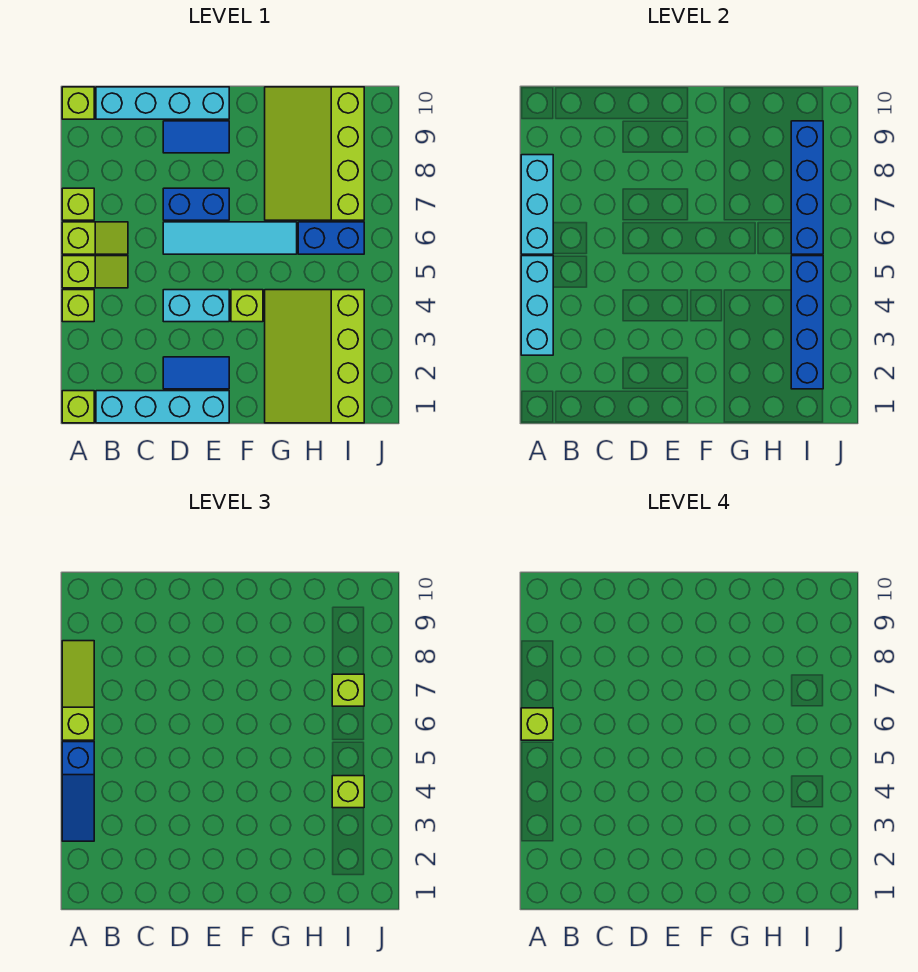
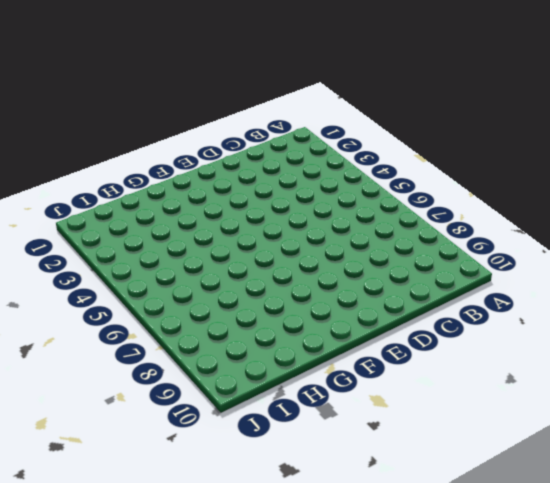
none -> lime 1x1 brick [62,391,94,423]
none -> lime 1x1 brick [62,290,94,322]
none -> lime 1x2 slope [62,256,128,288]

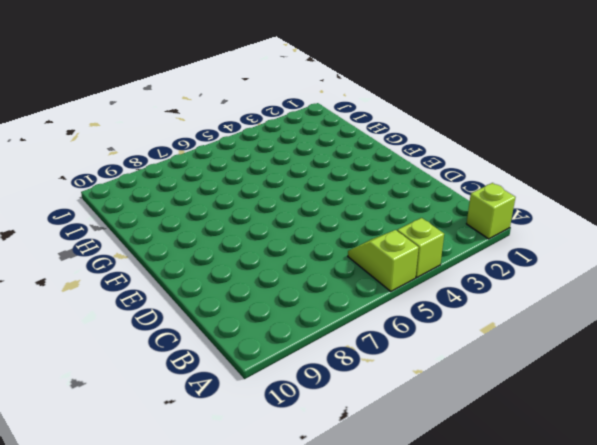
none -> lime 1x2 slope [62,222,128,254]
none -> lime 1x1 brick [62,188,94,220]
none -> lime 1x1 brick [62,87,94,119]

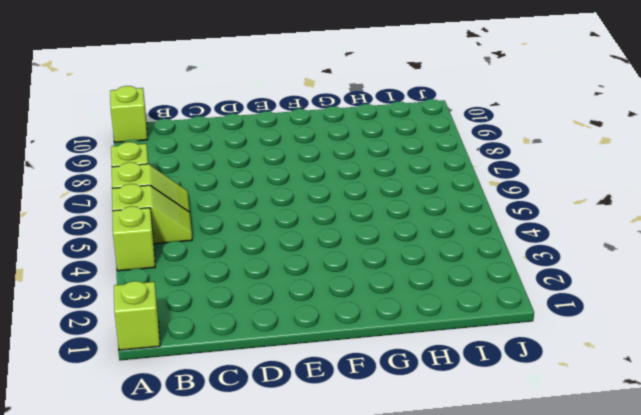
none -> cyan 1x4 brick [96,391,229,423]
none -> cyan 1x4 brick [96,87,229,119]
none -> blue 1x2 tile [163,357,229,389]

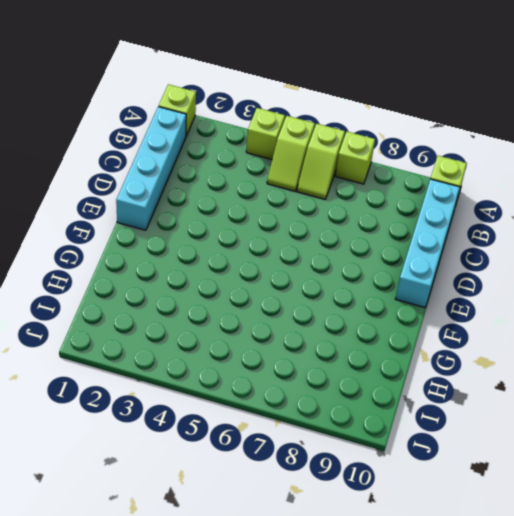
none -> blue 1x2 tile [163,357,229,389]
none -> cyan 1x2 brick [163,290,229,322]
none -> cyan 1x4 tile [163,222,297,254]

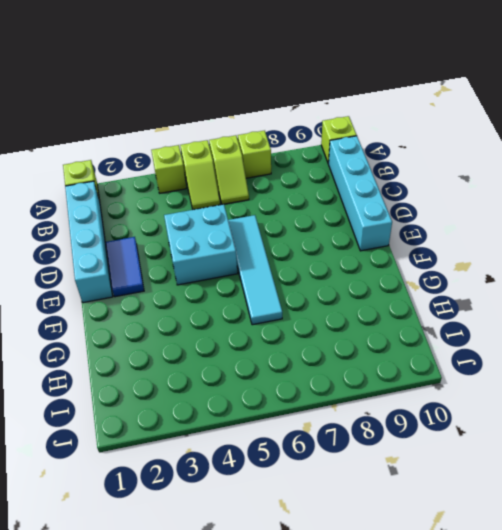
cyan 2x2 brick [164,204,238,285] -> cyan 1x2 brick [163,290,229,322]
none -> blue 1x2 brick [163,188,229,220]
none -> blue 1x2 tile [163,121,229,153]
none -> lime 1x1 brick [231,290,263,322]

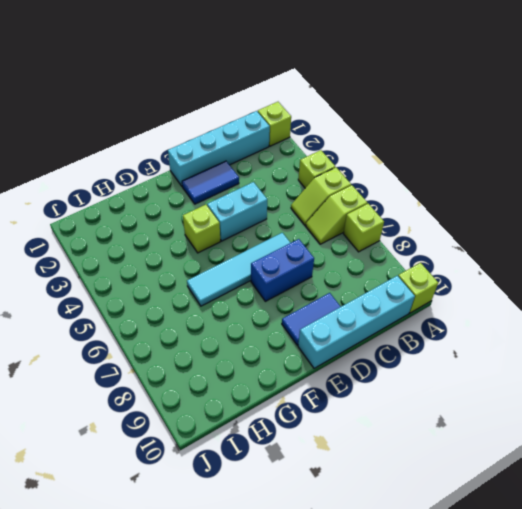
none -> lime 3x4 slope [265,290,364,423]
none -> lime 3x4 slope [265,87,364,220]
none -> blue 1x2 brick [298,222,364,254]

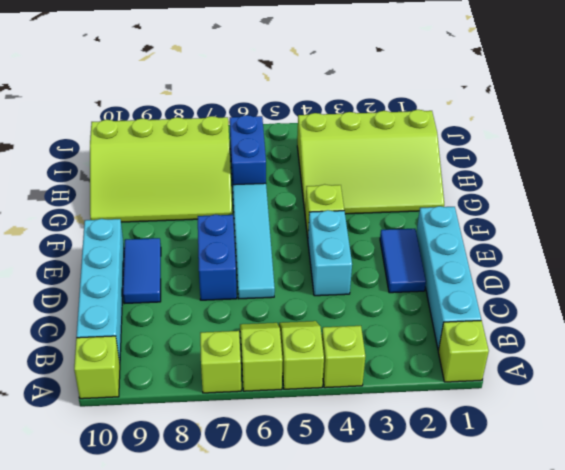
none -> cyan 1x3 brick [521,256,553,355]
none -> cyan 1x3 brick [521,155,553,254]
none -> blue 1x4 brick [791,256,823,389]

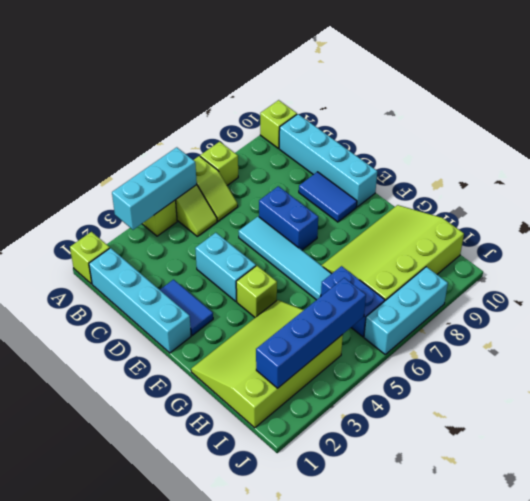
cyan 1x3 brick [364,267,448,354] -> cyan 1x3 brick moved to [521,155,553,254]
none -> blue 1x4 brick [791,121,823,254]
none -> blue 1x3 slope [62,742,94,841]
none -> lime 1x3 slope [62,641,94,740]

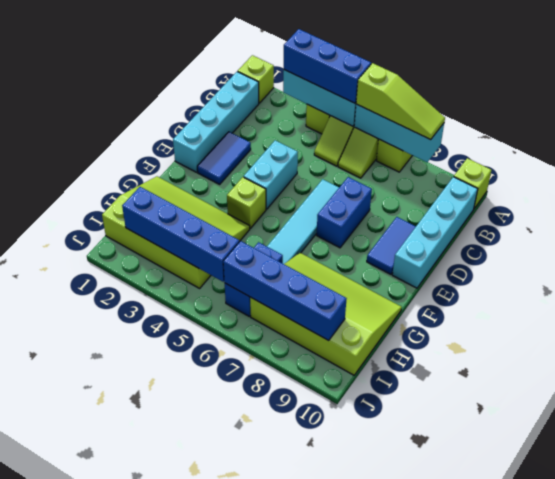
blue 1x3 brick [284,29,371,103] -> blue 1x3 slope [62,742,94,841]
none -> lime 1x1 brick [332,776,364,808]
none -> lime 1x1 brick [332,674,364,706]
none -> lime 1x1 brick [521,708,553,740]

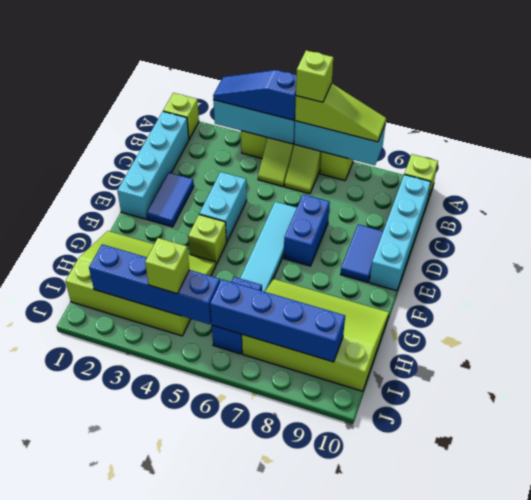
none -> lime 1x1 brick [332,674,364,706]

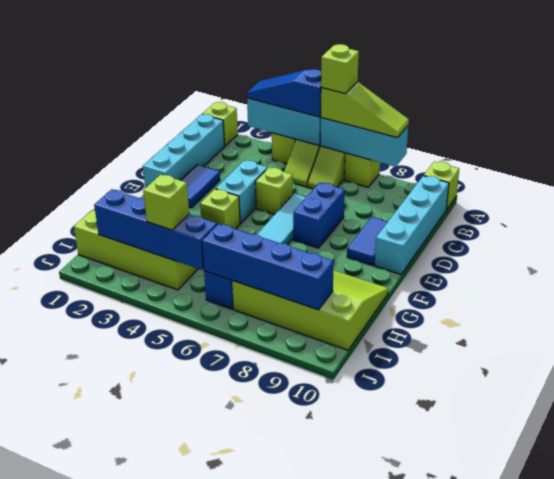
lime 1x1 brick [255,167,293,215] -> lime 1x1 brick moved to [332,674,364,706]

